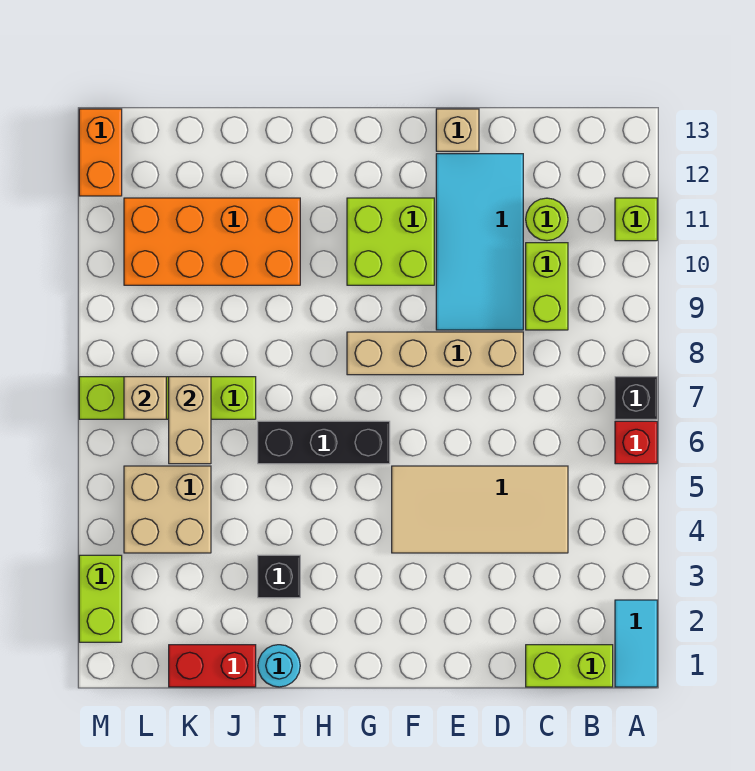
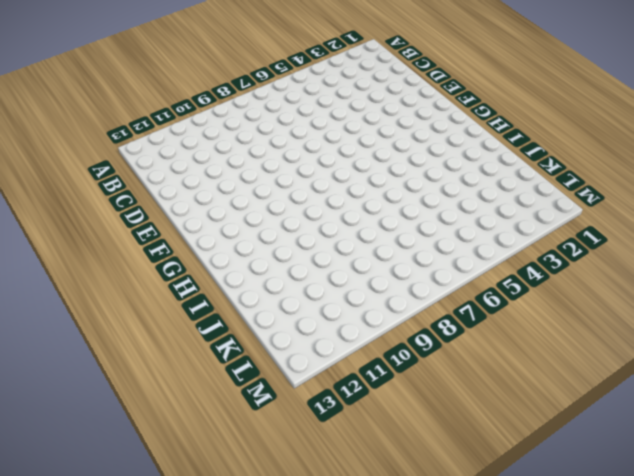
none -> cyan 1x2 tile [615,600,657,687]
none -> red 1x1 brick [615,421,657,464]
none -> black 1x1 brick [615,377,657,419]

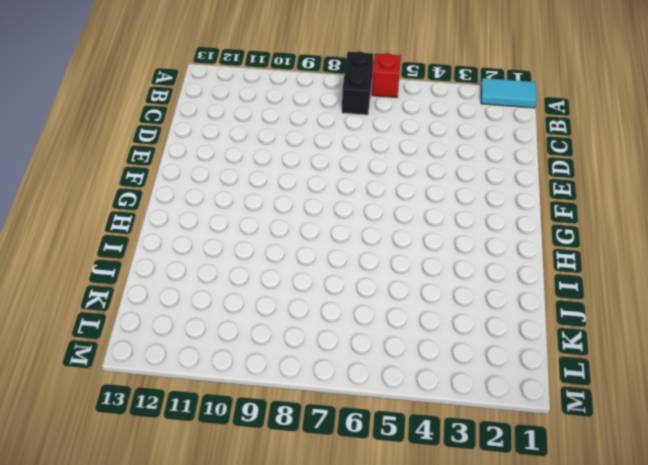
black 1x2 brick [342,51,373,115] -> black 1x1 brick [615,377,657,419]
none -> lime 1x1 brick [615,198,657,241]
none -> lime 1x2 brick [526,645,613,687]
none -> tan 2x4 tile [392,466,568,553]

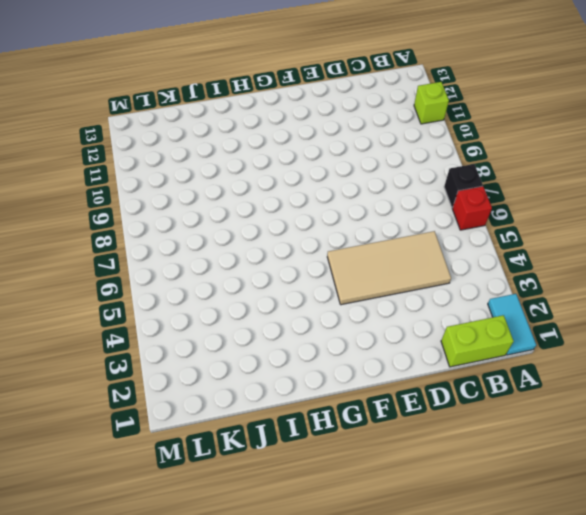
none -> lime 1x2 brick [526,243,568,330]
none -> lime 1x1 round brick [526,198,568,241]
none -> tan 1x4 brick [347,332,523,375]

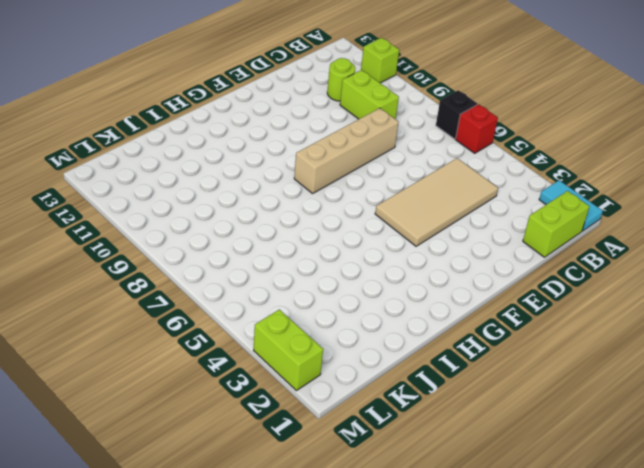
none -> cyan 2x4 tile [436,154,523,330]
none -> tan 1x1 brick [436,109,479,151]
none -> lime 2x2 brick [347,198,434,285]

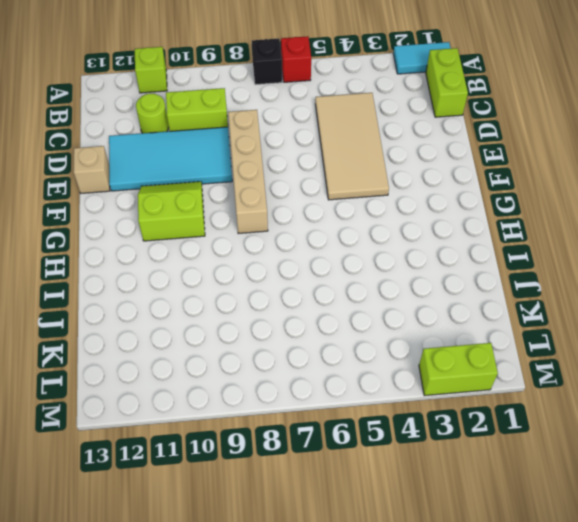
lime 2x2 slope [138,182,205,241] -> lime 2x2 brick [347,198,434,285]
none -> black 1x3 brick [258,421,390,464]
none -> cyan 1x1 round brick [258,645,300,687]
none -> black 1x1 brick [258,555,300,598]

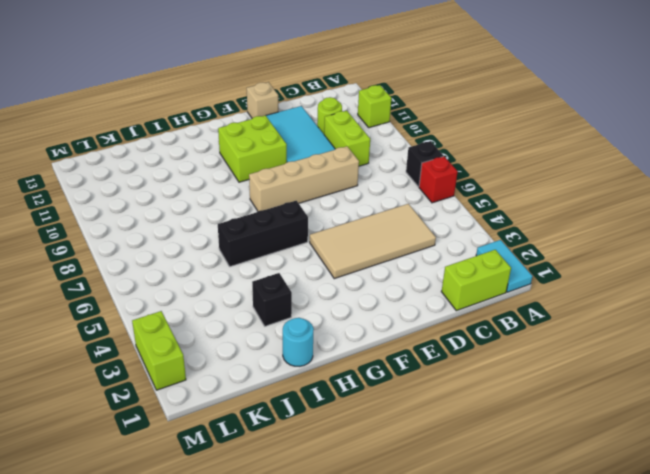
none -> orange 2x4 brick [124,198,300,285]
none -> red 1x2 brick [169,645,256,687]
none -> lime 1x4 brick [79,377,256,419]

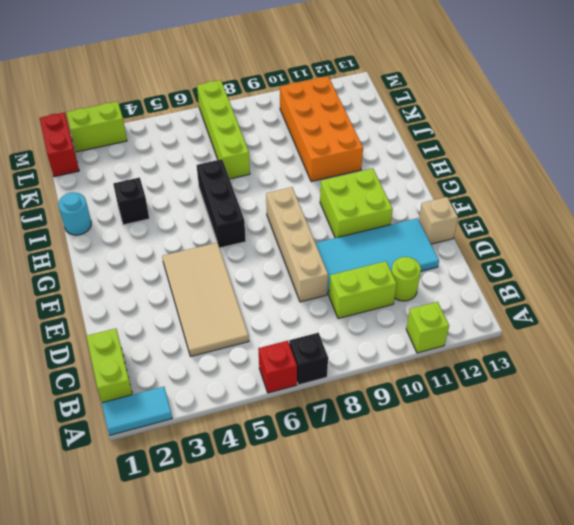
red 1x2 brick [40,112,79,177] -> red 1x2 brick moved to [169,645,256,687]
none -> tan 2x2 brick [124,466,211,553]
none -> orange 1x2 brick [79,109,122,196]
none -> tan 1x2 brick [169,377,211,464]

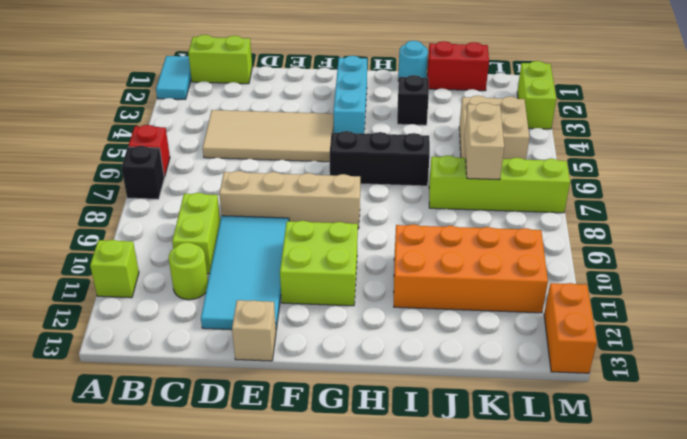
cyan 1x3 brick [333,56,367,133] -> none
none -> tan 1x1 brick [124,377,166,419]

